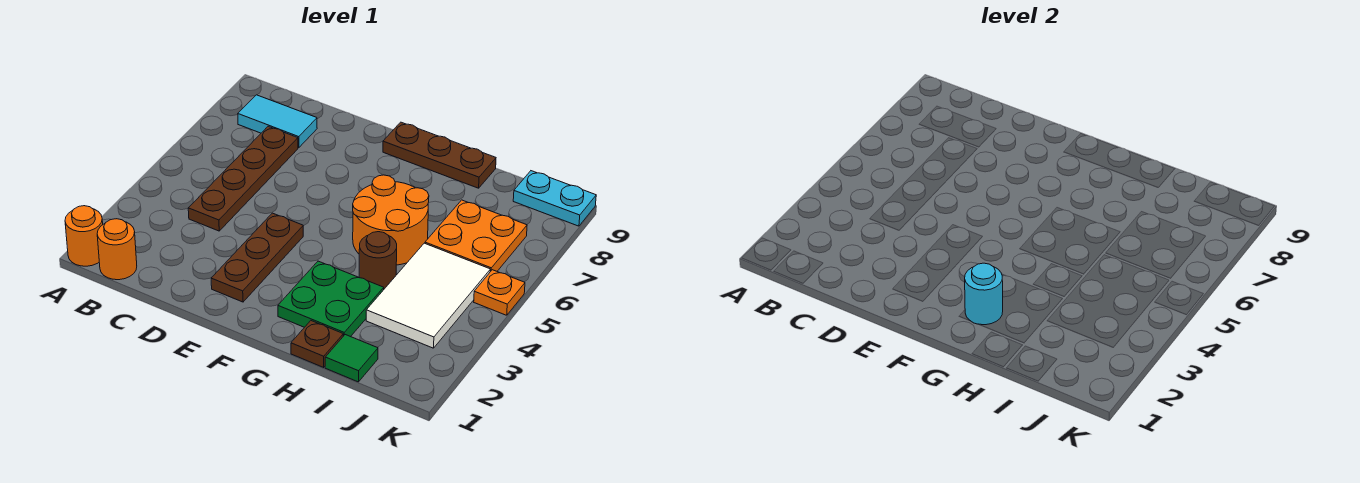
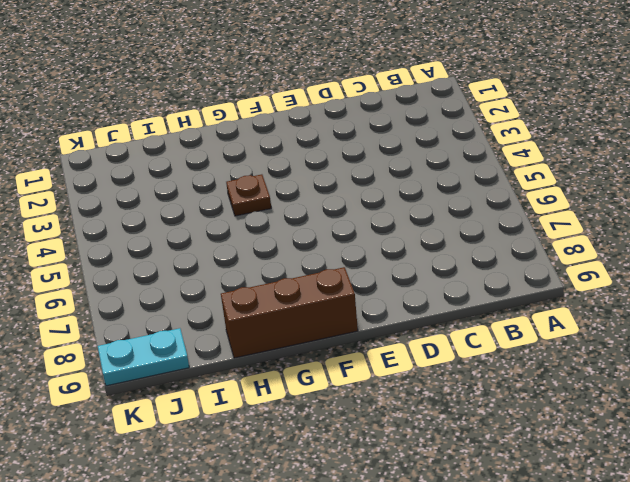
brown 1x3 brick [221,267,358,358] -> brown 1x3 plate [383,122,496,188]
brown 1x1 plate [226,174,271,216] -> brown 1x1 plate moved to [291,321,343,367]
none -> orange 1x1 round brick [65,206,103,266]
none -> orange 1x1 round brick [97,219,137,280]
none -> cyan 1x2 tile [238,95,317,148]

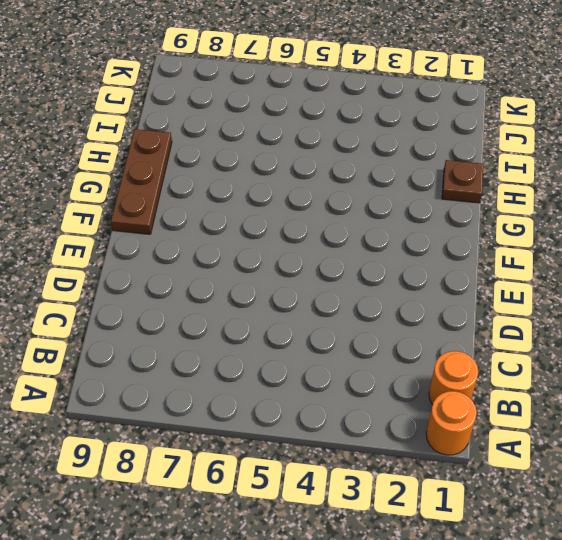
none -> cyan 1x2 tile [238,95,317,148]
none -> brown 1x4 plate [188,126,298,231]
none -> brown 1x3 plate [211,213,303,302]

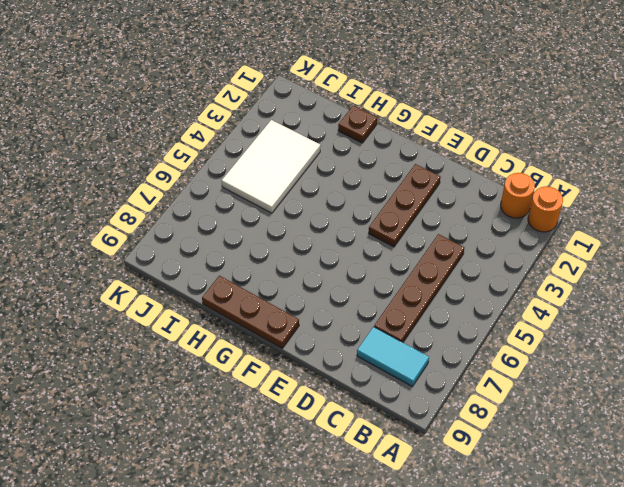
none -> green 2x2 plate [278,261,384,337]
none -> orange 2x2 round brick [353,175,429,265]
none -> brown 1x1 round brick [359,232,397,289]

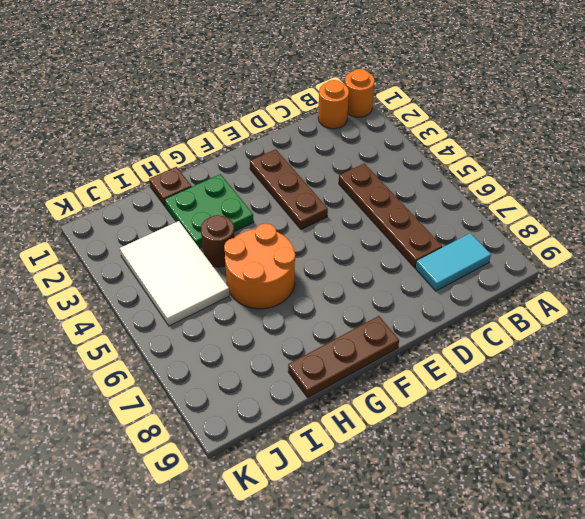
none -> green 1x1 tile [325,335,378,382]
none -> orange 2x2 plate [425,200,527,272]
none -> cyan 1x2 plate [513,171,596,226]

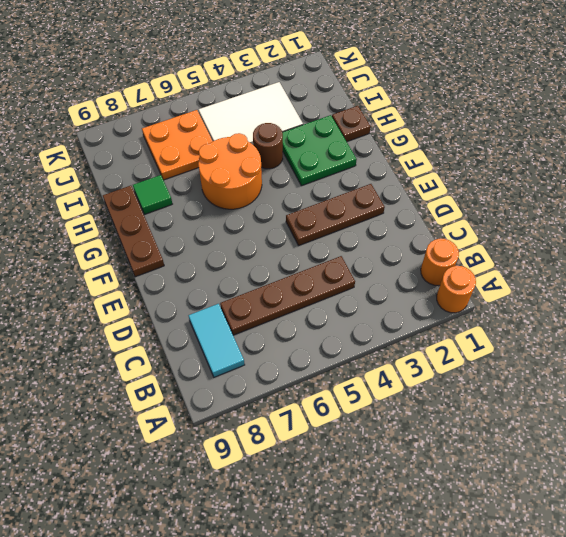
green 1x1 tile [133,175,172,214] -> green 1x1 tile moved to [325,335,378,382]
none -> cyan 1x2 plate [513,171,596,226]
none -> orange 1x1 plate [474,270,525,315]
none -> cyan 1x1 round brick [965,263,1003,325]

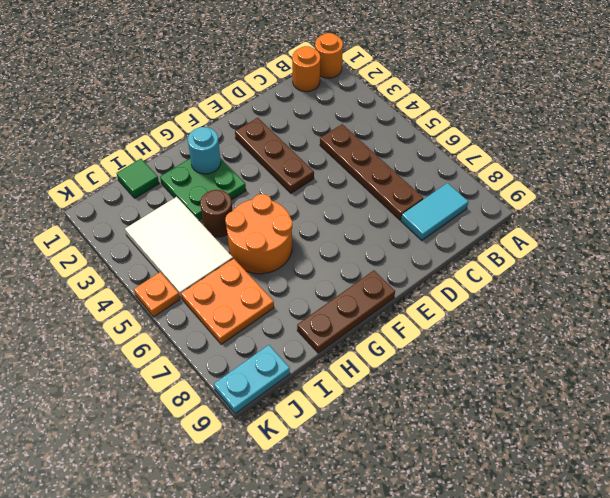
none -> brown 1x1 plate [291,321,343,367]

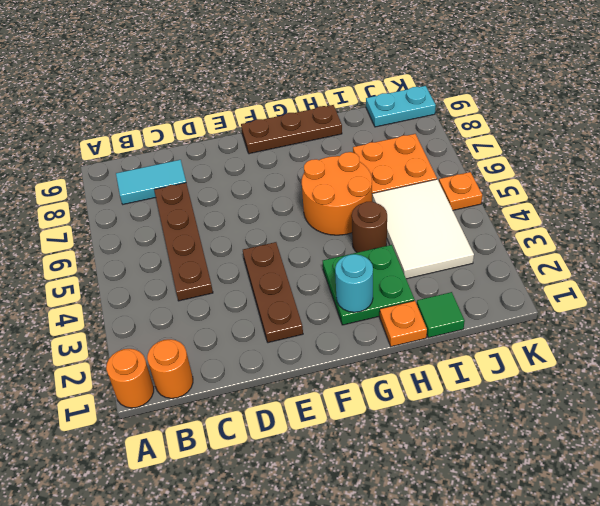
orange 1x1 plate [380,301,427,347] -> brown 1x1 plate [291,321,343,367]

